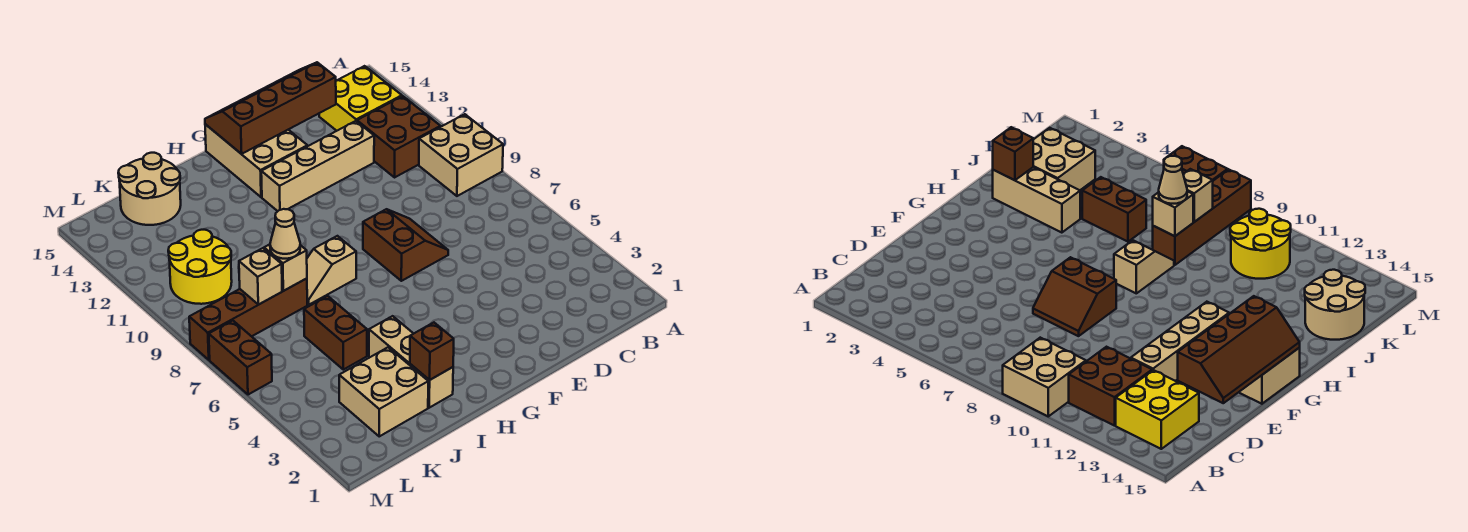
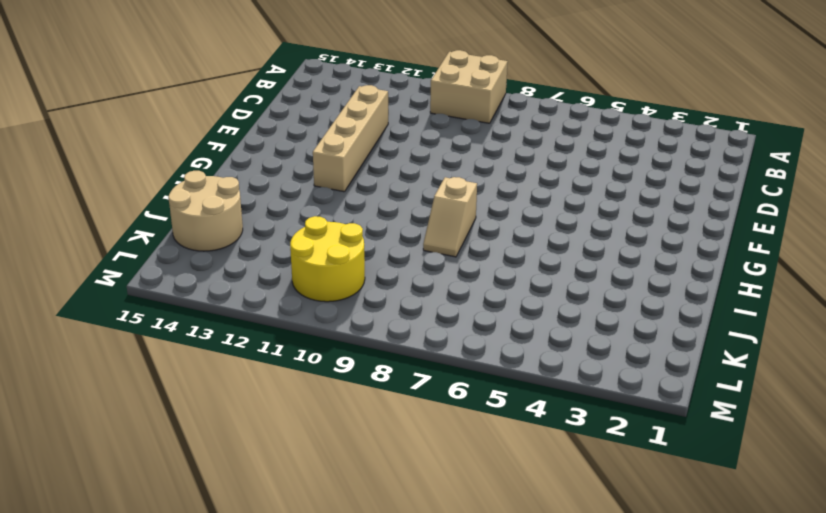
none -> brown 2x2 brick [357,96,441,177]
none -> yellow 2x2 brick [319,66,402,131]
none -> brown 2x2 slope [363,209,448,281]

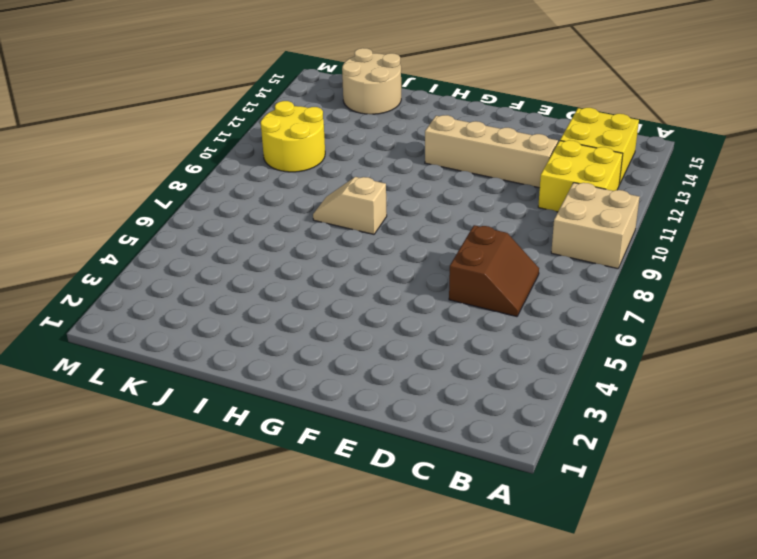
yellow 2x2 brick [538,140,623,212] -> brown 2x2 brick [357,96,441,177]
brown 2x2 slope [449,225,539,317] -> brown 2x2 slope moved to [363,209,448,281]
none -> tan 2x3 brick [205,124,307,197]
none -> tan 1x3 brick [369,316,453,408]
none -> tan 2x2 brick [339,347,428,436]

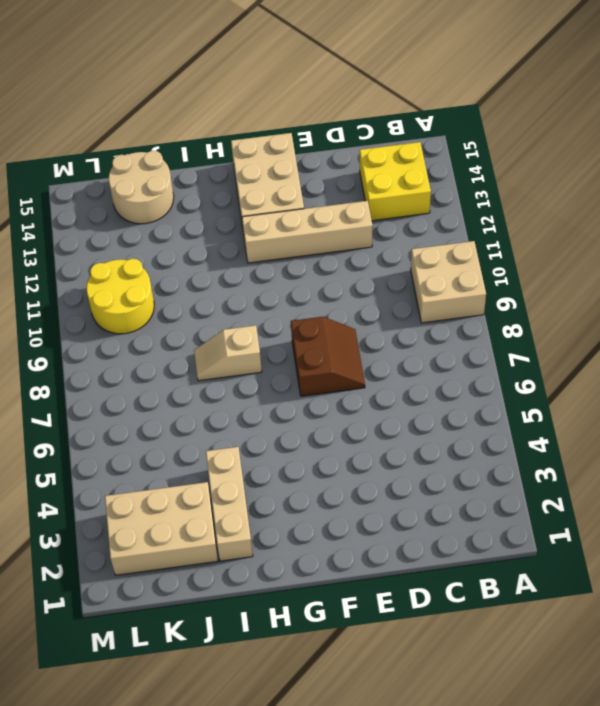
tan 2x3 brick [105,482,218,575] -> tan 2x2 brick [339,347,428,436]
none -> brown 2x2 brick [357,96,441,177]
none -> brown 1x2 brick [304,296,367,370]
none -> brown 1x4 brick [189,278,307,360]

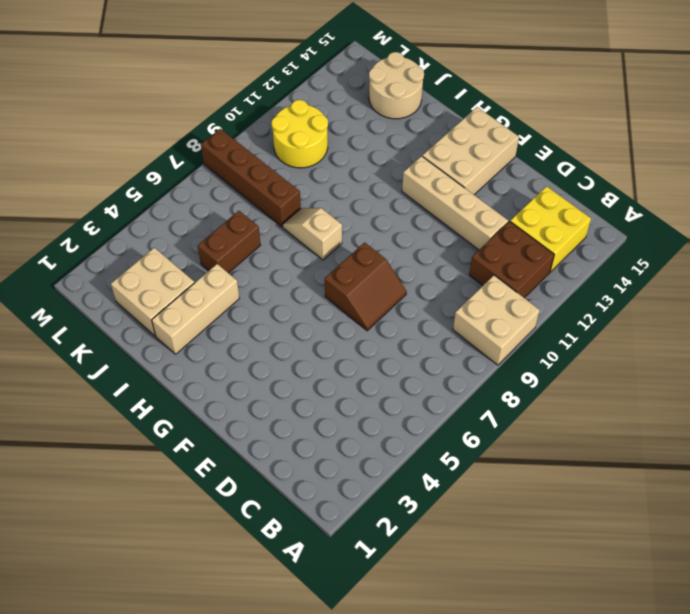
none -> brown 1x2 brick [209,321,272,395]
none -> brown 2x4 slope [205,62,336,154]
none -> brown 1x1 brick [410,323,454,380]

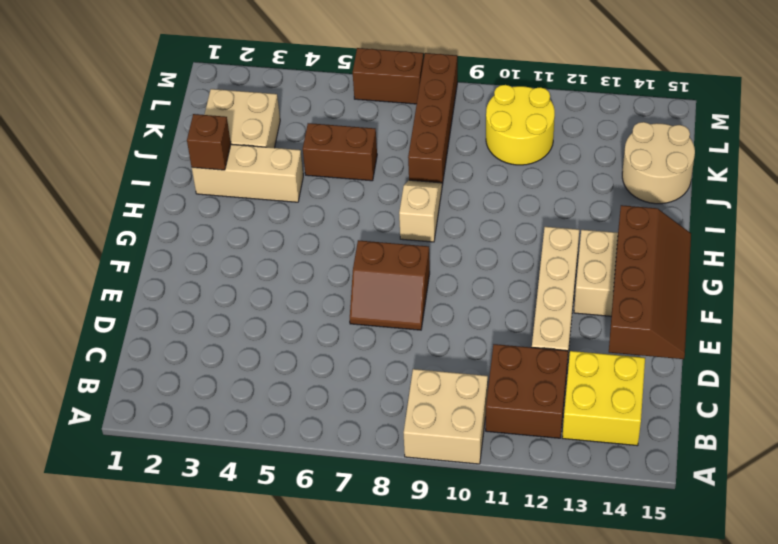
none -> tan 1x1 brick [264,244,307,291]
none -> tan 1x1 brick [239,248,282,305]
none -> tan 1x1 cone [270,209,300,259]

